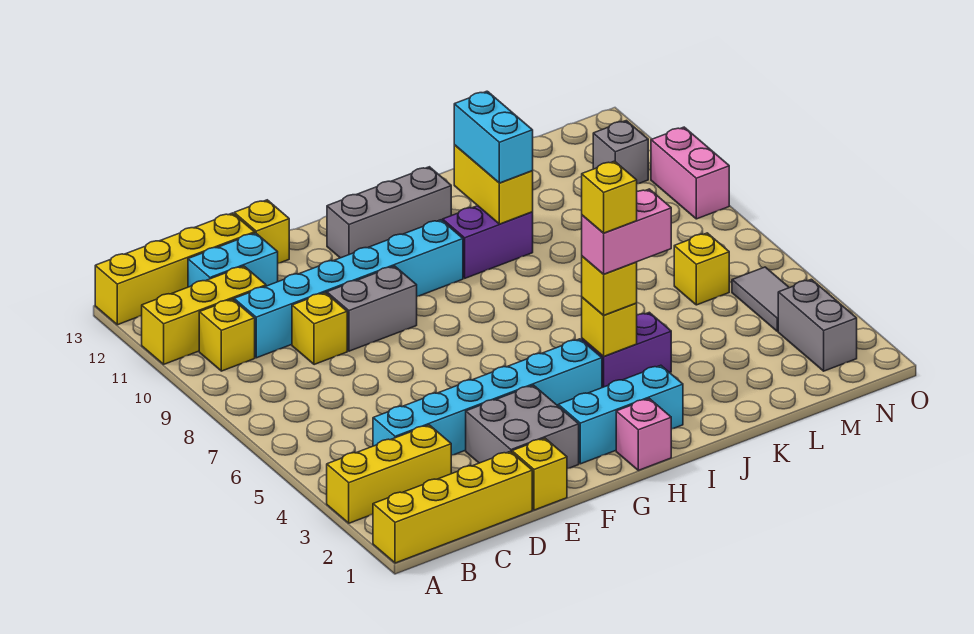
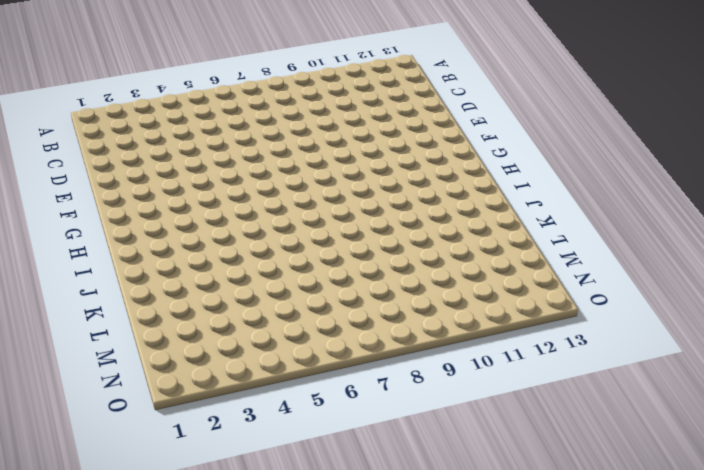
none -> yellow 1x4 brick [373,451,532,563]
none -> yellow 1x3 brick [327,425,451,523]
none -> yellow 1x3 brick [142,266,266,364]

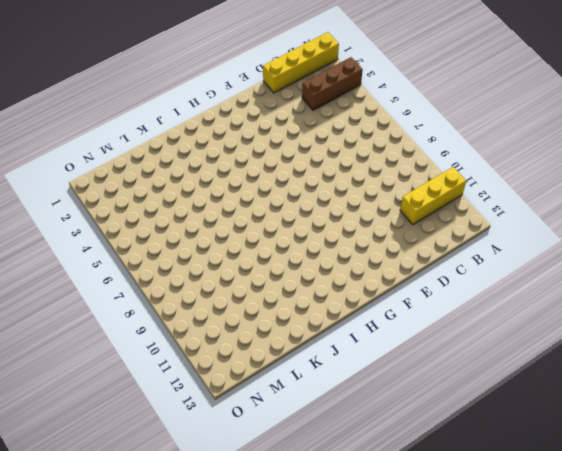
brown 1x3 brick [302,57,363,110] -> yellow 1x3 brick [327,425,451,523]
none -> yellow 1x4 brick [95,213,255,325]
none -> yellow 1x1 brick [199,299,255,371]
none -> cyan 1x6 brick [373,339,602,455]

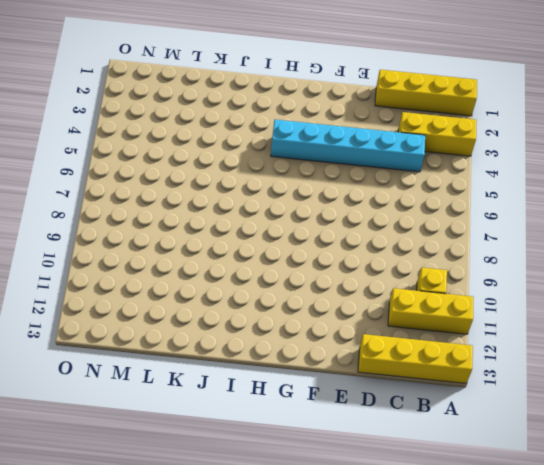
none -> cyan 1x6 brick [234,220,463,358]
none -> cyan 1x2 brick [188,233,278,287]
none -> yellow 1x1 brick [292,293,347,365]

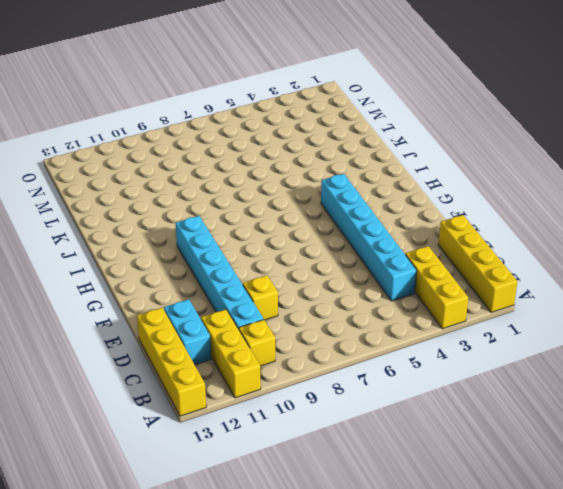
none -> yellow 1x1 brick [512,438,567,510]
none -> grey 2x2 brick [466,385,579,468]
none -> grey 1x2 brick [327,266,417,351]

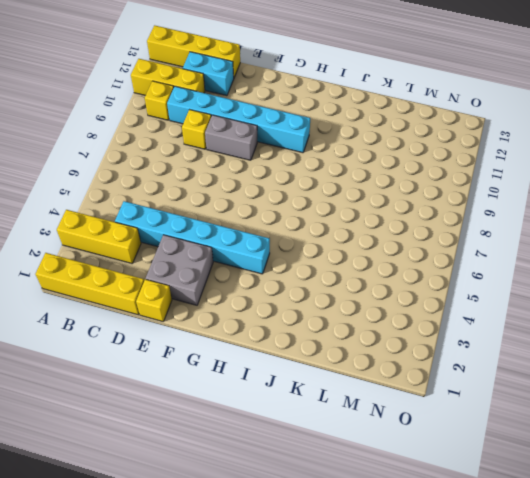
none -> yellow 1x1 brick [234,200,289,263]
none -> cyan 1x3 brick [558,365,683,464]
none -> grey 1x3 brick [327,167,451,258]

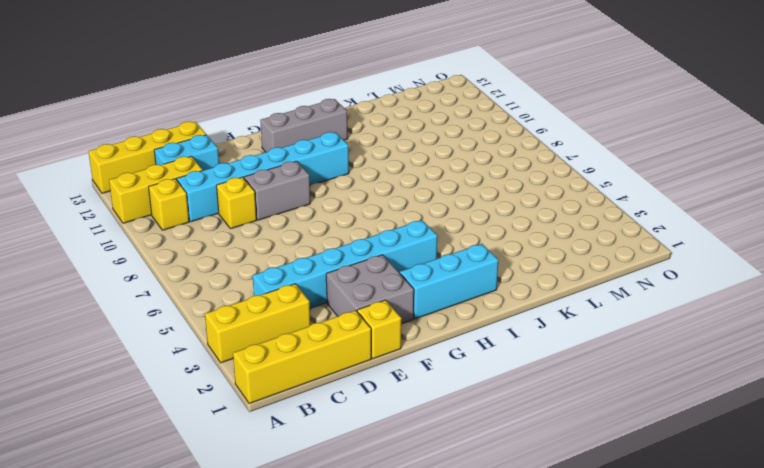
none -> yellow 1x1 brick [234,200,289,263]
none -> pink 1x1 brick [616,399,671,470]
none -> purple 1x2 brick [582,312,671,388]

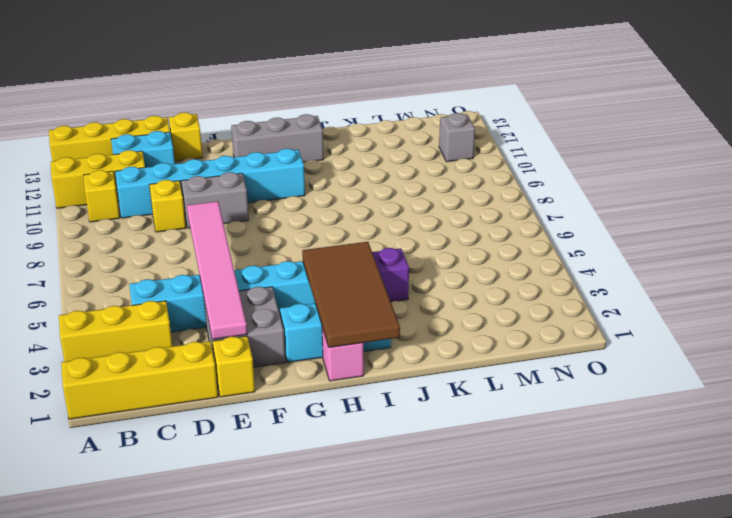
pink 1x6 tile [187,201,247,339] -> none
brown 2x4 tile [302,242,400,347] -> yellow 1x1 brick [582,297,637,357]
none -> purple 1x2 brick [443,206,533,278]
none -> yellow 1x1 brick [674,233,729,305]
none -> grey 1x2 brick [778,279,857,371]

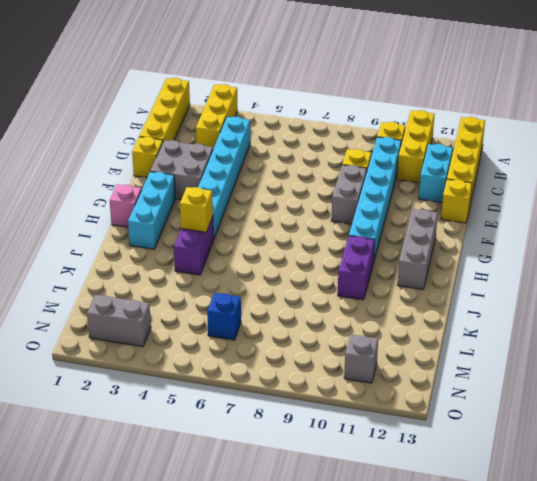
blue 1x1 brick [207,293,241,340] -> yellow 1x1 brick [674,233,729,305]
none -> grey 1x2 tile [732,267,789,331]
none -> pink 1x2 brick [651,127,729,219]
none -> yellow 1x2 brick [454,145,533,224]

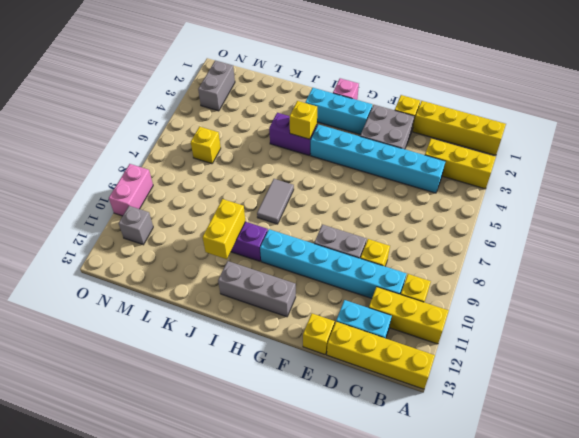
grey 1x2 tile [257,179,294,224] -> grey 1x2 tile moved to [732,267,789,331]
none -> yellow 1x1 brick [582,256,637,315]
none -> cyan 1x2 brick [454,91,533,183]
none -> pink 1x2 brick [582,189,671,274]

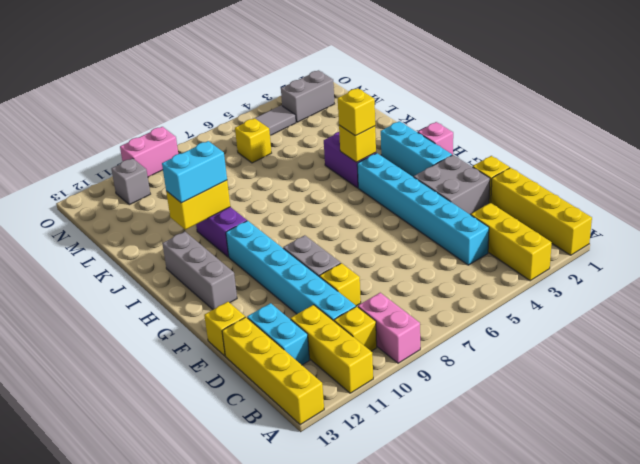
pink 1x2 brick [358,293,420,363] -> pink 1x2 brick moved to [582,189,671,274]
none -> yellow 1x1 brick [582,161,637,233]

